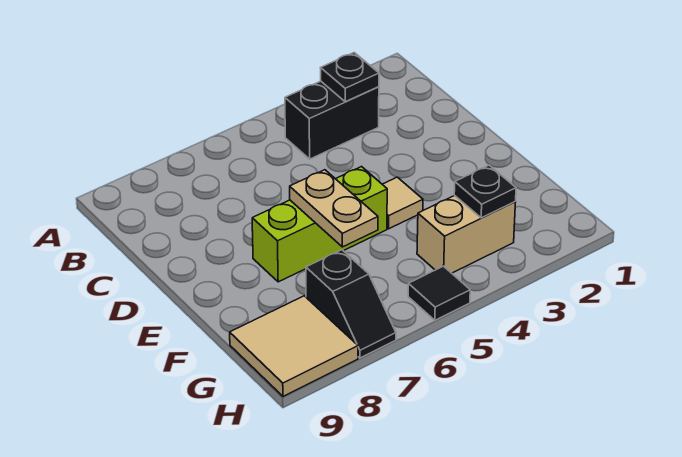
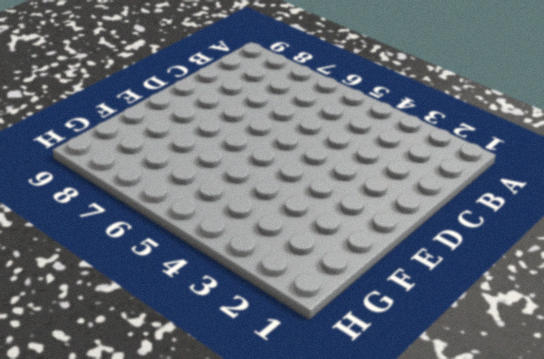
none -> black 1x2 brick [285,81,379,159]
none -> tan 1x1 tile [382,177,423,229]

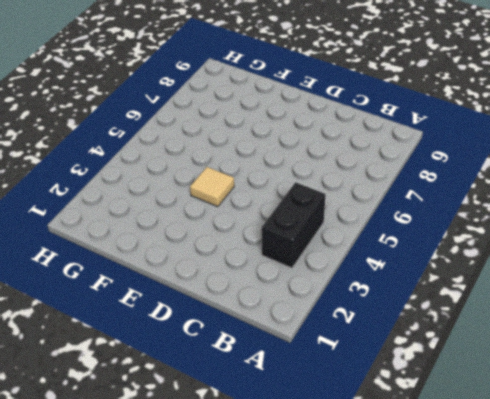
none -> lime 1x3 brick [252,167,387,282]
none -> tan 1x2 brick [417,196,515,273]

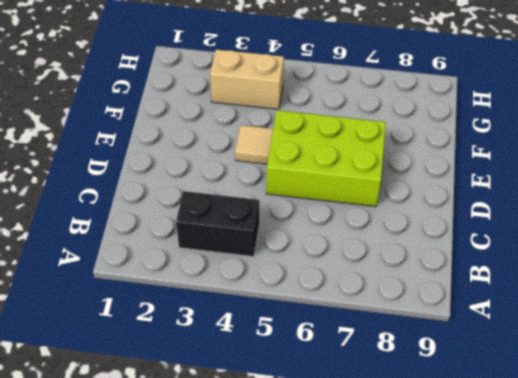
lime 2x3 brick [266,110,386,207] -> lime 1x3 brick [252,167,387,282]
none -> black 1x2 slope [306,250,396,358]
none -> tan 2x2 tile [230,296,358,396]

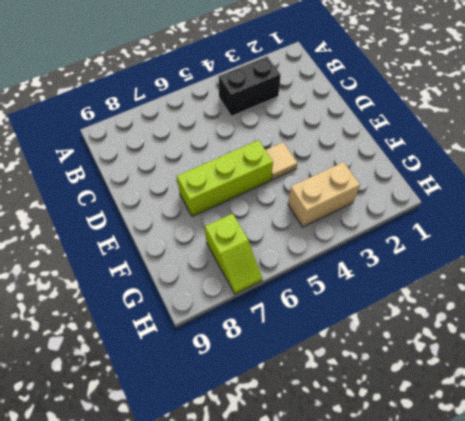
lime 1x2 slope [205,214,262,294] -> black 1x2 slope [306,250,396,358]
none -> tan 2x2 tile [230,296,358,396]
none -> black 1x1 tile [408,266,470,320]

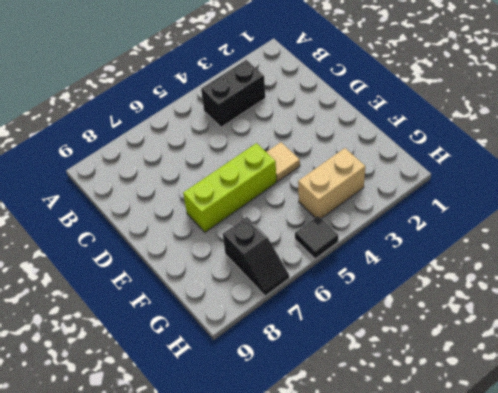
none -> tan 2x2 tile [230,296,358,396]
none -> black 1x1 plate [321,53,379,102]

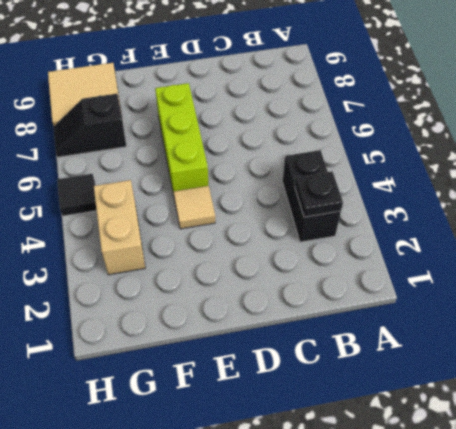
none -> tan 1x2 plate [290,170,378,247]
none -> black 1x1 plate [454,165,516,218]

